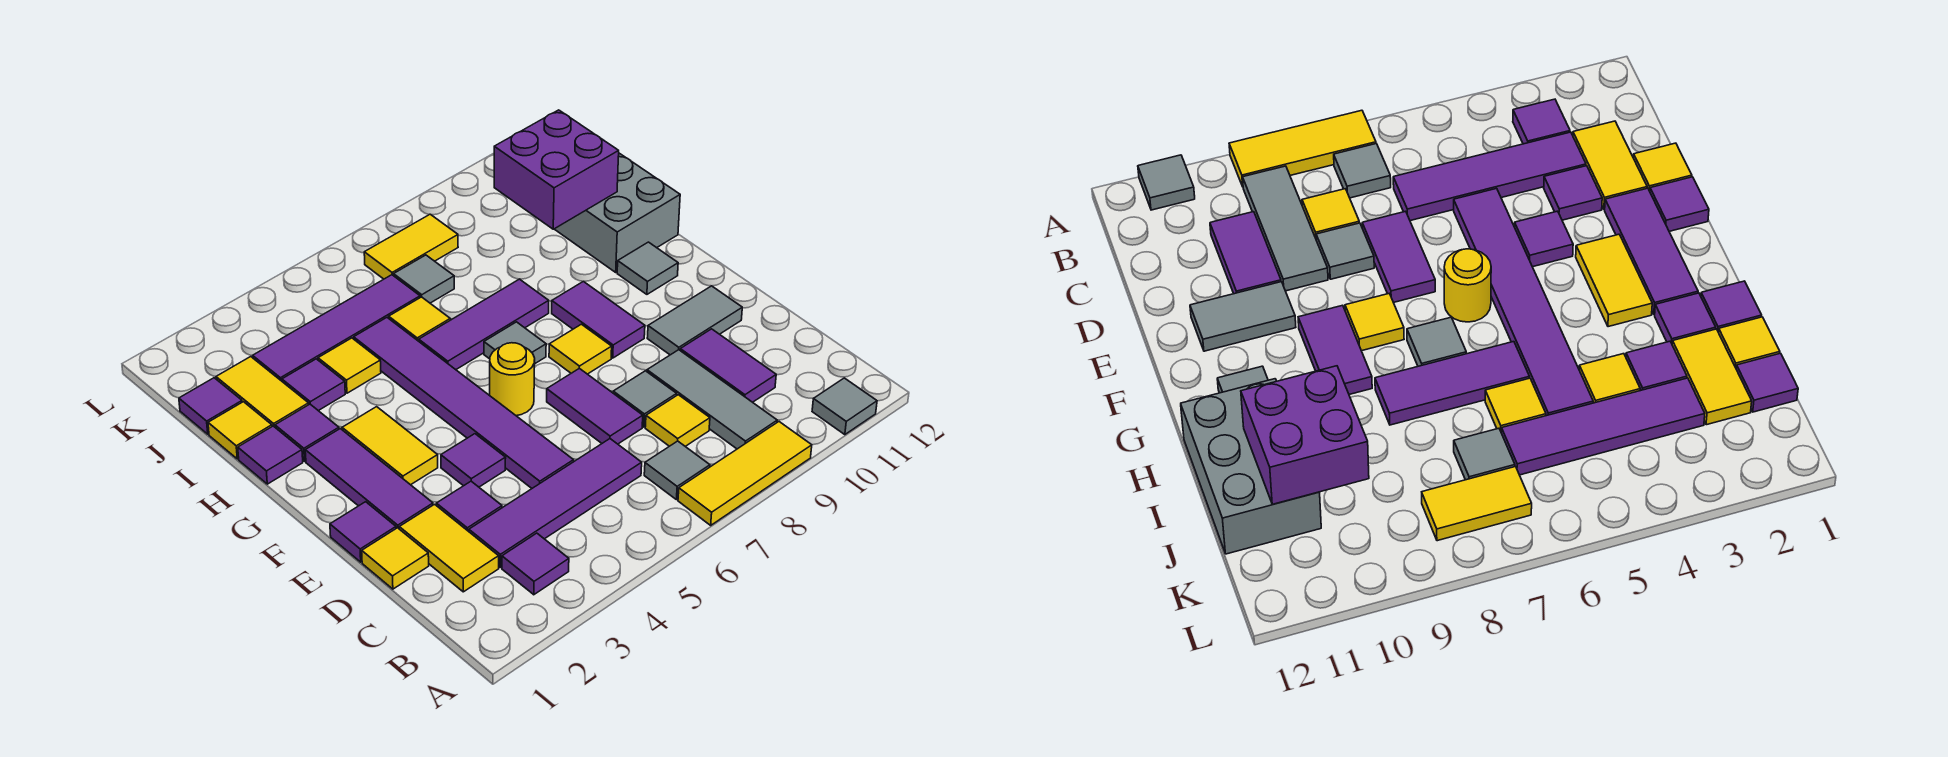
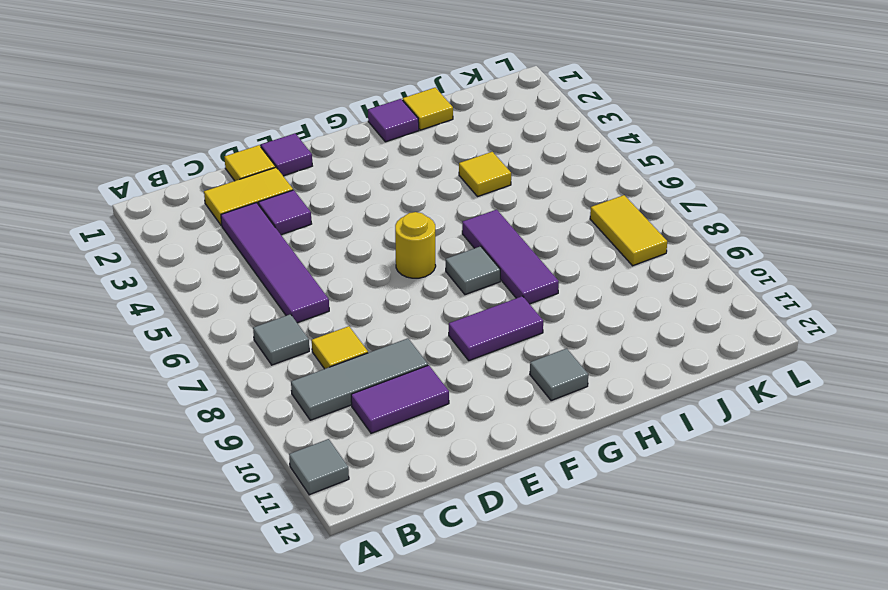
none -> yellow 1x3 tile [678,422,812,525]
none -> purple 1x1 tile [502,533,569,595]
none -> purple 1x6 tile [354,318,574,488]
none -> purple 1x2 tile [547,368,643,444]

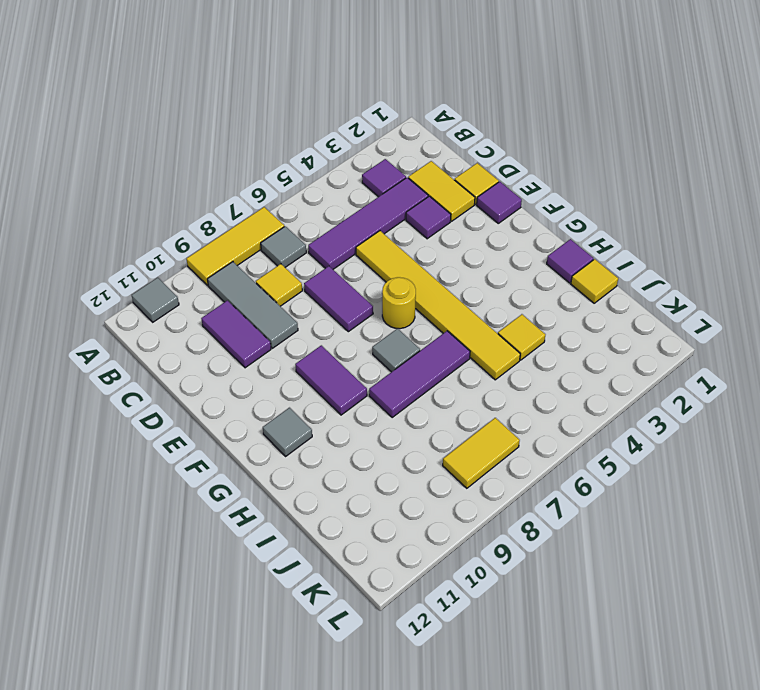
yellow 1x6 tile [356,231,520,380] -> purple 1x6 tile [354,318,574,488]
none -> grey 1x1 tile [613,371,677,427]
none -> purple 1x3 tile [305,429,433,528]
none -> purple 1x1 tile [441,434,506,487]
none -> grey 1x2 tile [647,286,742,355]

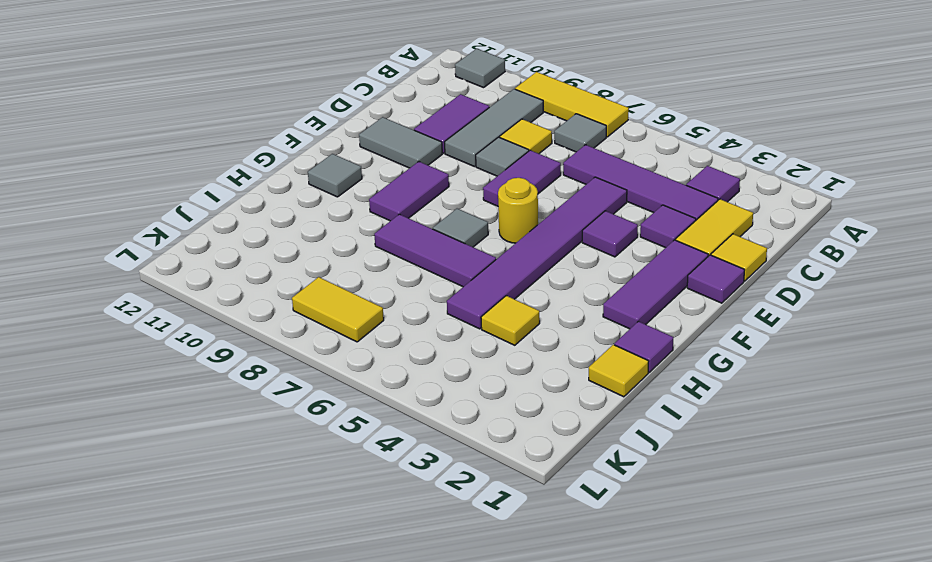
none -> yellow 1x2 tile [342,407,438,485]
none -> yellow 1x1 tile [549,324,612,374]
none -> purple 1x1 tile [275,404,339,461]
none -> grey 2x3 brick [555,153,680,272]

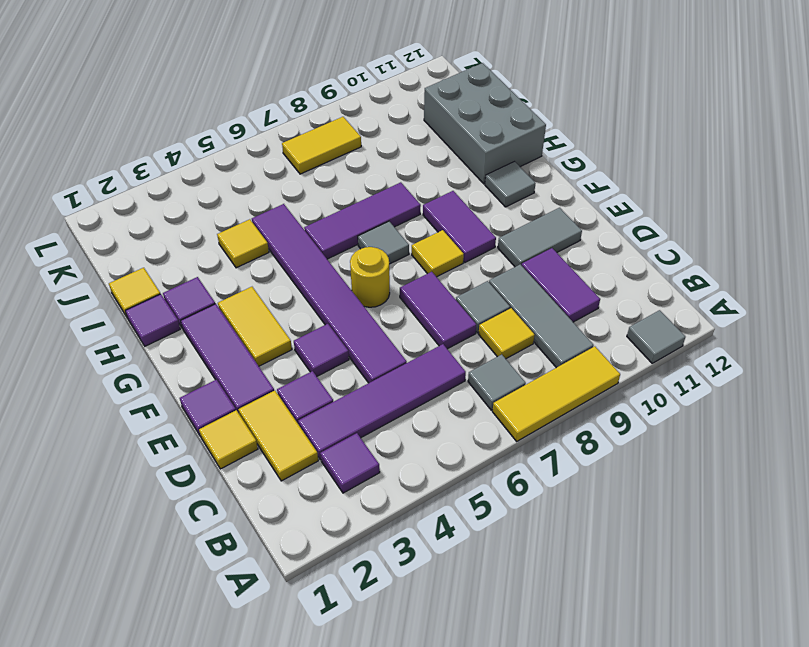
none -> yellow 1x2 tile [216,357,309,427]
none -> purple 1x1 tile [282,359,345,411]
none -> yellow 1x1 tile [389,297,450,341]
none -> purple 1x1 tile [179,378,242,434]

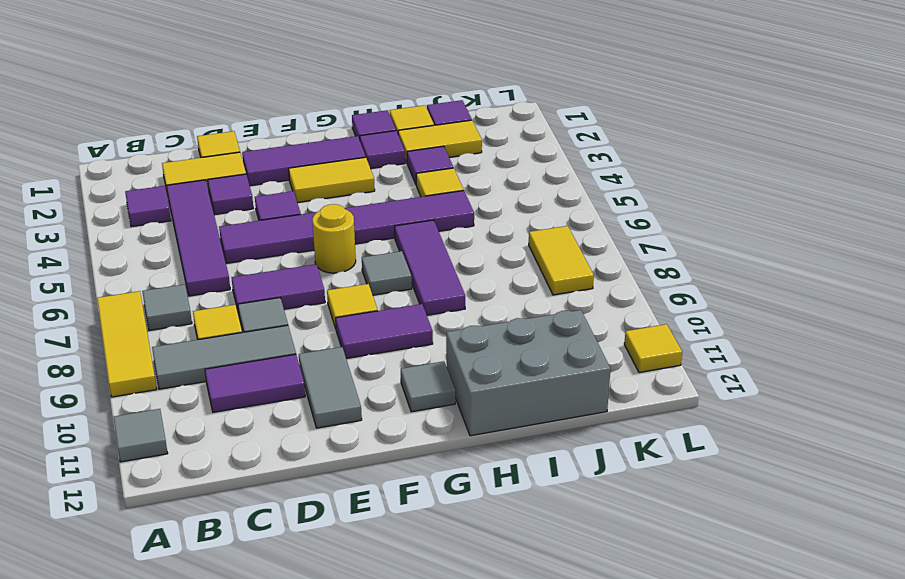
yellow 1x1 tile [624,324,682,372] -> yellow 1x1 tile moved to [389,297,450,341]
none -> purple 1x1 tile [330,502,396,562]
none -> purple 1x4 tile [253,275,420,381]
none -> grey 1x1 tile [394,255,454,303]
none -> purple 2x2 brick [494,110,619,229]

